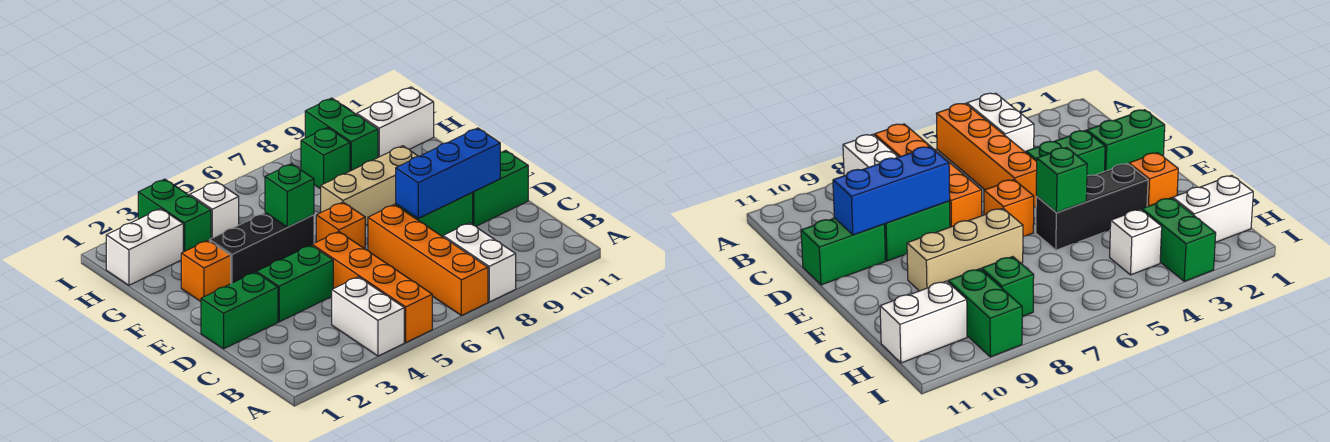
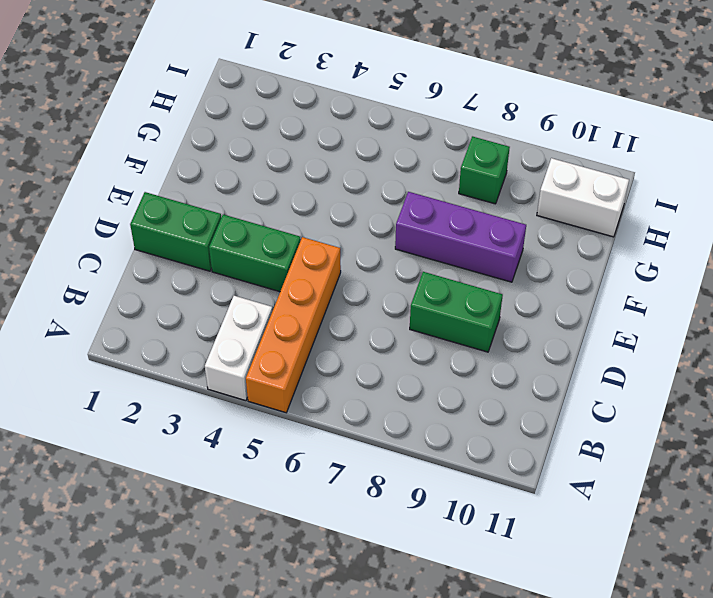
purple 1x3 brick [395,192,526,282] -> tan 1x3 brick [321,146,418,225]
none -> orange 1x4 brick [368,205,488,315]
none -> white 1x2 brick [443,223,516,302]
none -> green 1x2 brick [472,150,528,226]

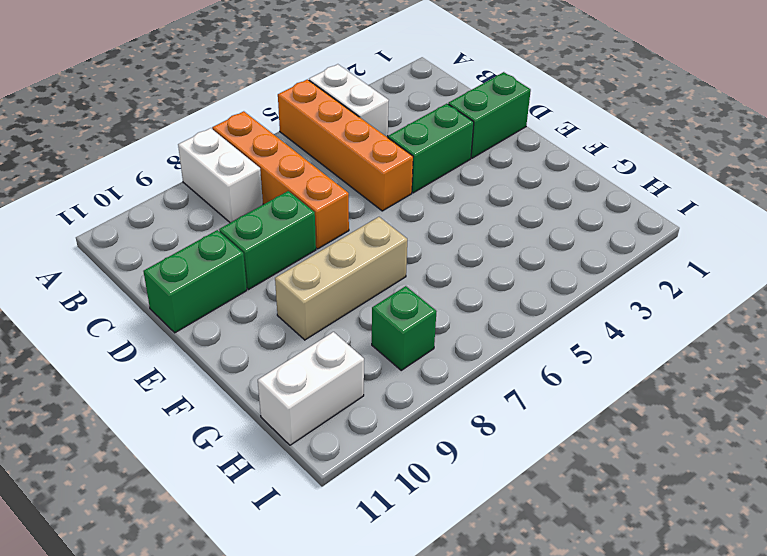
none -> orange 1x1 brick [316,202,365,249]
none -> orange 1x1 brick [181,240,231,301]
none -> black 1x3 brick [209,213,314,284]

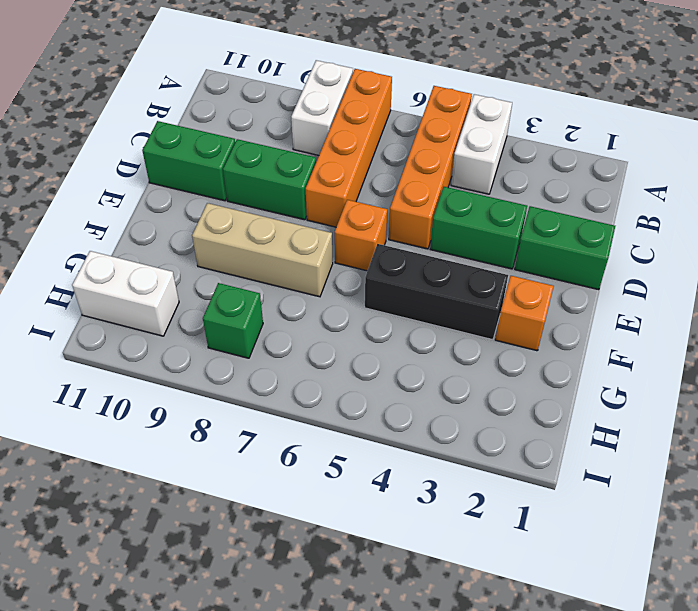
none -> white 1x2 brick [106,209,183,285]
none -> green 1x2 brick [138,179,211,252]
none -> white 1x1 brick [190,182,239,238]

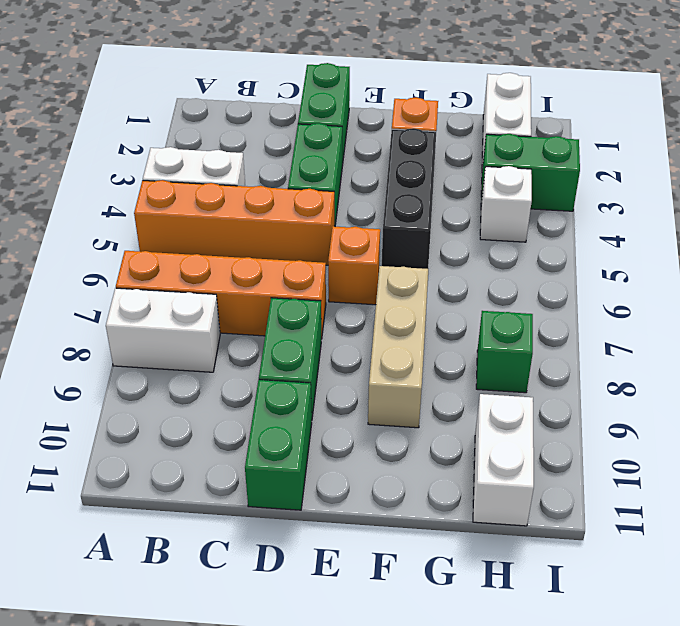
none -> green 1x2 brick [305,98,378,171]
none -> blue 1x3 brick [396,128,500,218]
none -> green 1x1 brick [265,164,314,227]

